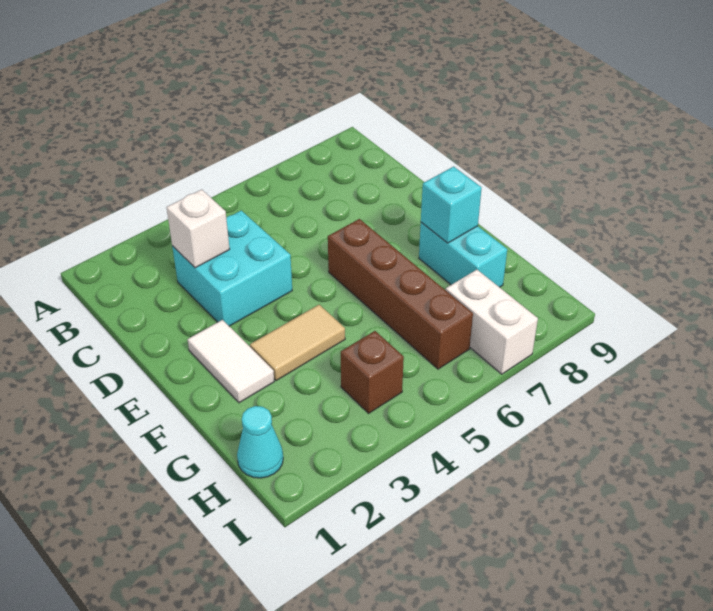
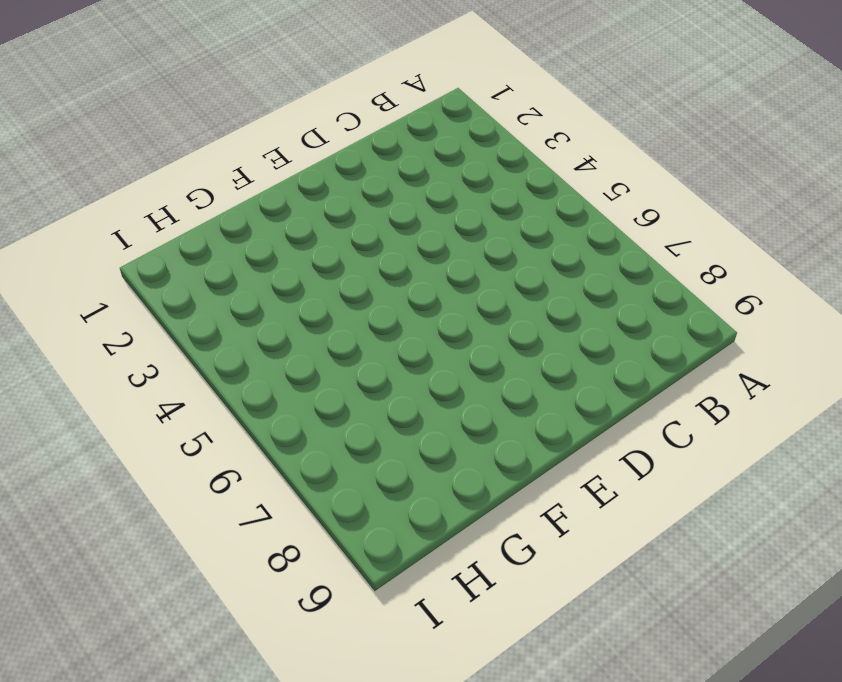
none -> cyan 2x2 brick [172,210,292,326]
none -> white 1x2 tile [188,320,274,403]

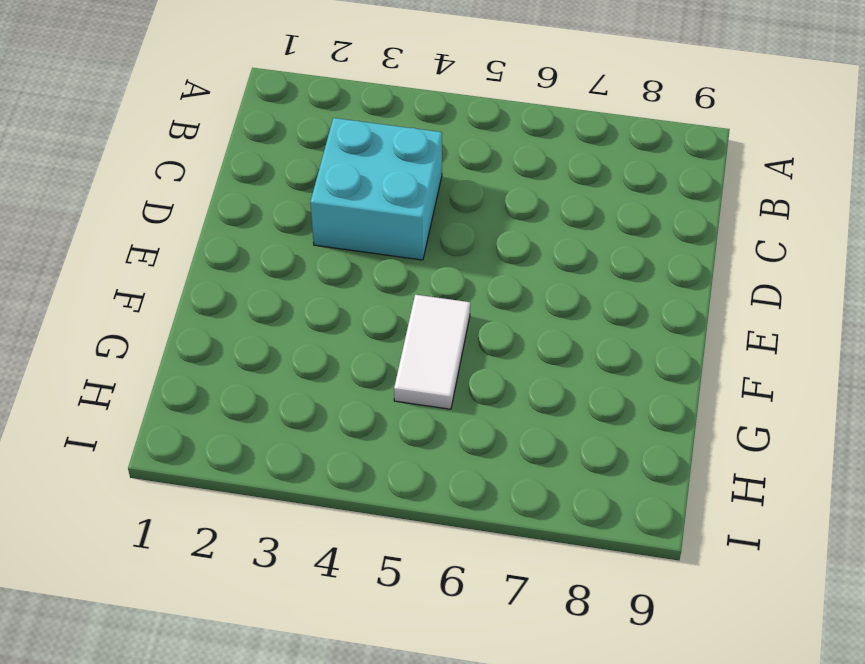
white 1x2 tile [394,295,470,409] -> white 1x2 tile moved to [188,320,274,403]
none -> brown 1x4 brick [328,219,473,369]
none -> tan 1x2 tile [250,305,345,381]

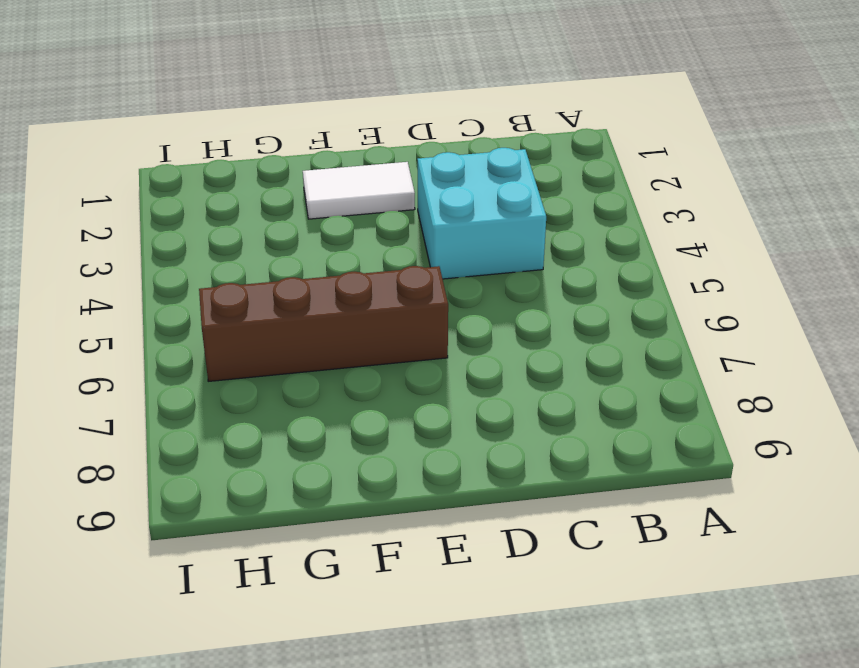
none -> tan 1x2 tile [250,305,345,381]
none -> cyan 1x2 brick [419,222,507,287]

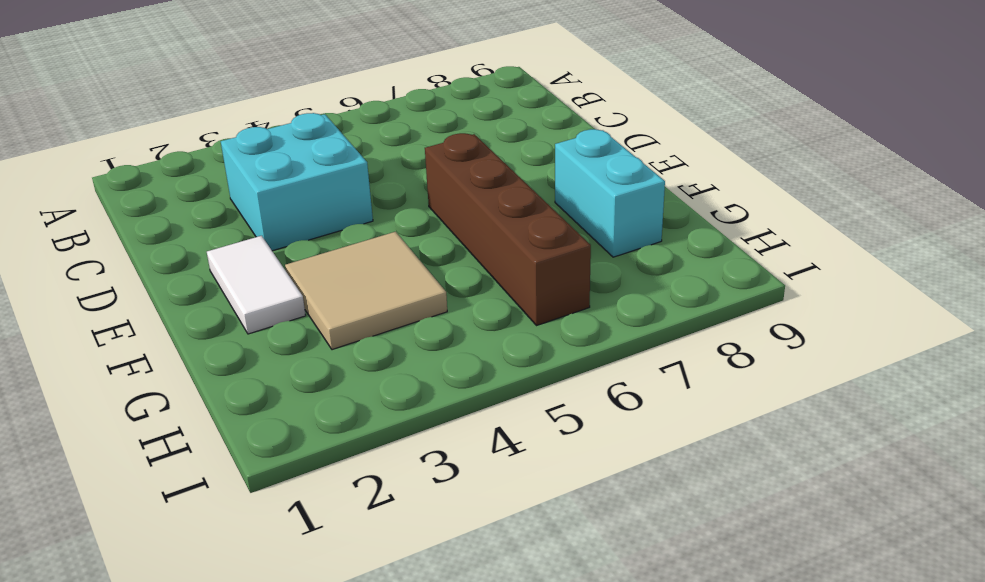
tan 2x2 tile [285,232,447,350] -> tan 1x2 tile [250,305,345,381]
none -> cyan 1x1 cone [237,406,283,478]
none -> brown 1x1 brick [341,331,404,413]

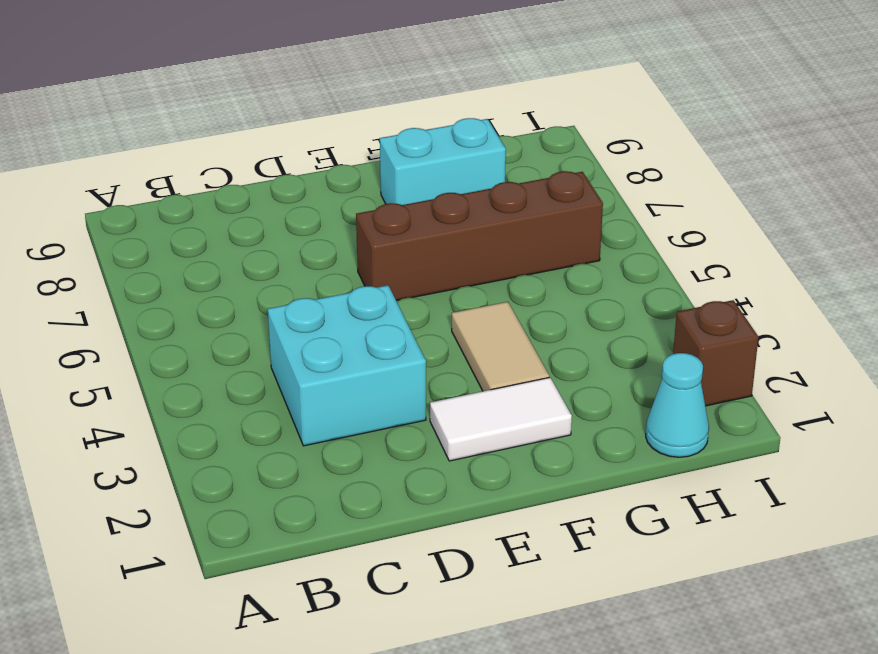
brown 1x1 brick [673,300,758,406] -> brown 1x1 brick moved to [341,331,404,413]
none -> white 1x2 brick [446,270,538,374]
none -> white 1x1 brick [166,190,230,268]

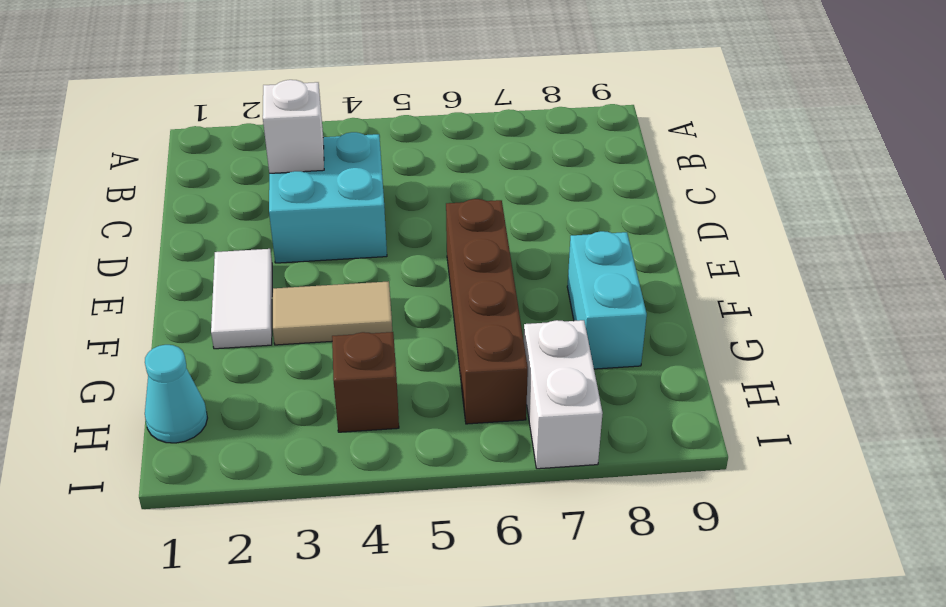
none -> cyan 1x1 brick [421,167,482,243]

